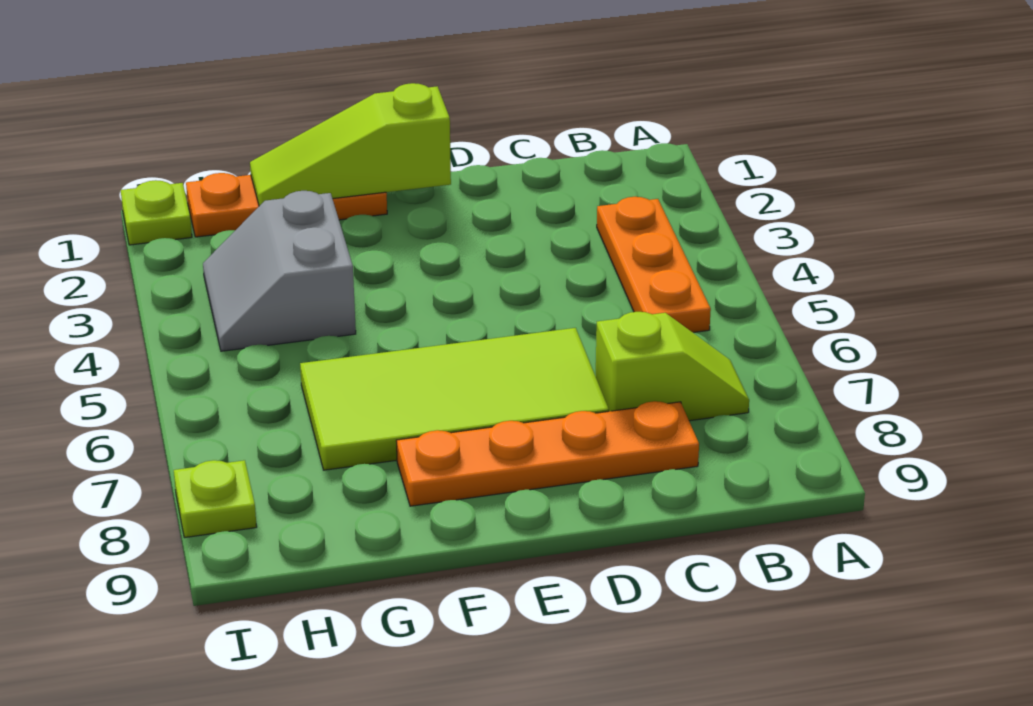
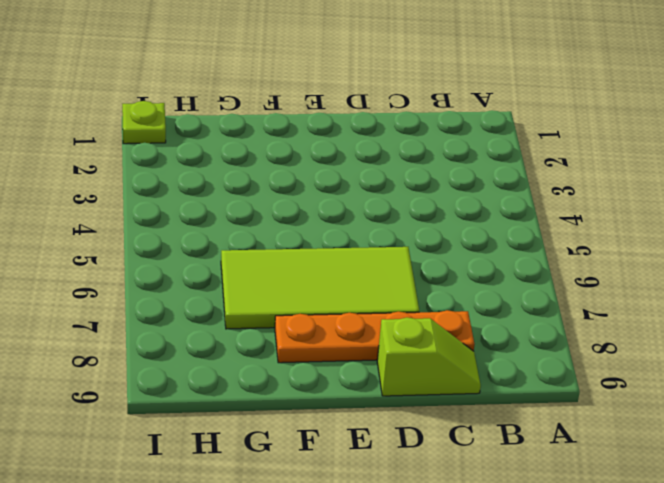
lime 1x2 slope [377,317,481,396] -> lime 1x2 slope moved to [596,312,749,421]
none -> orange 1x3 plate [597,197,711,332]
none -> orange 1x3 plate [186,173,387,237]

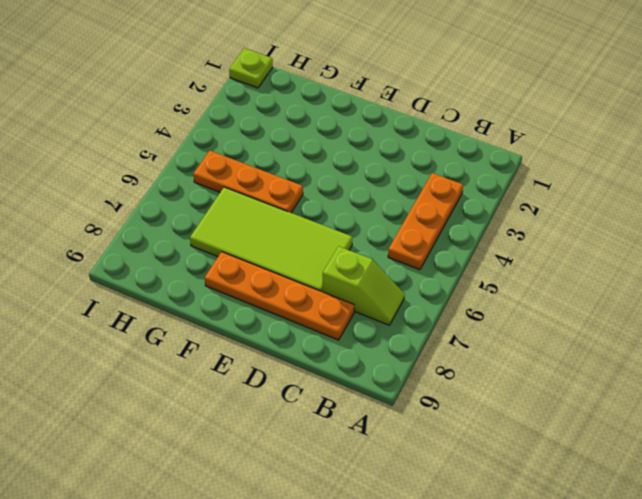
orange 1x3 plate [193,151,303,213] -> orange 1x3 plate moved to [186,173,387,237]
none -> grey 2x2 slope [203,191,356,351]
none -> lime 1x1 plate [174,460,257,538]

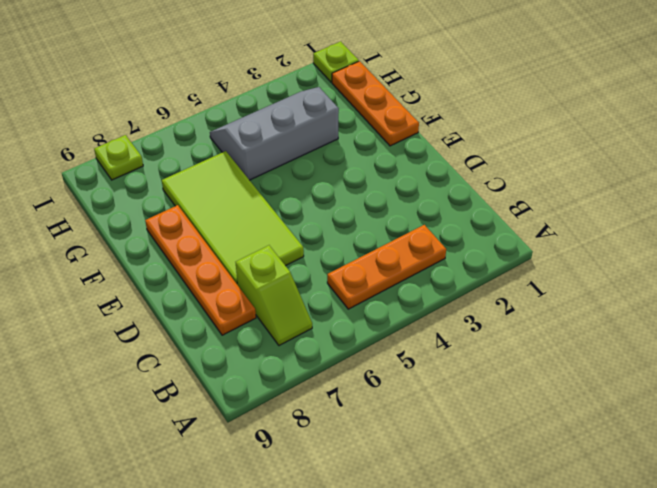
grey 2x3 slope [210,87,339,180] -> grey 2x2 slope [203,191,356,351]
none -> lime 1x3 slope [250,83,451,206]

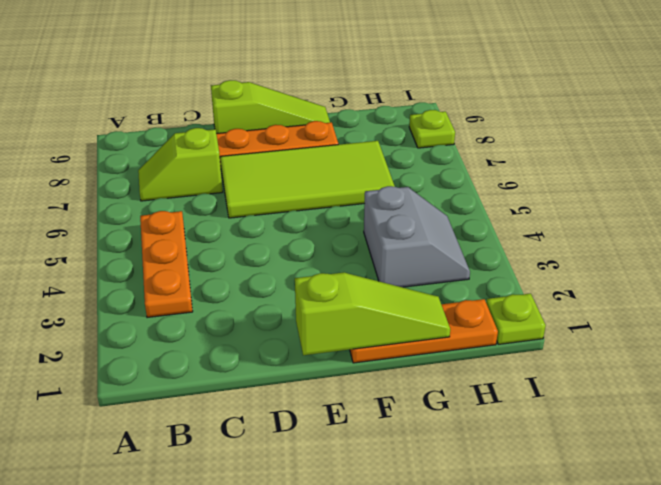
lime 1x3 slope [211,80,330,134] -> none

